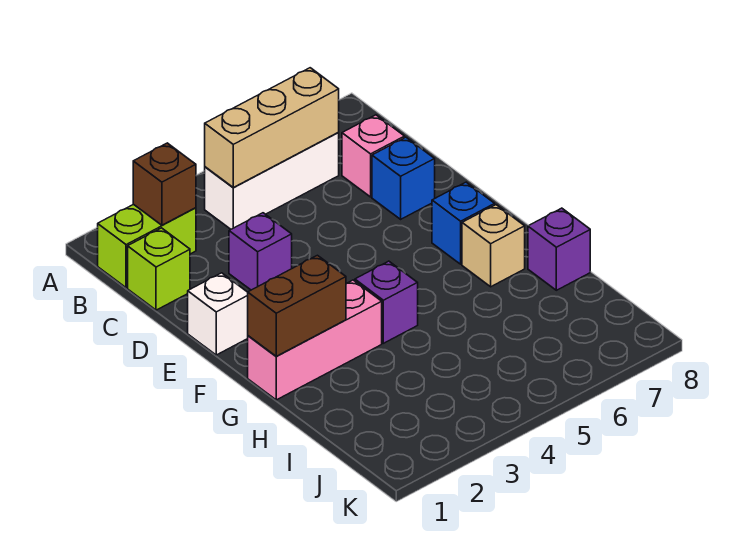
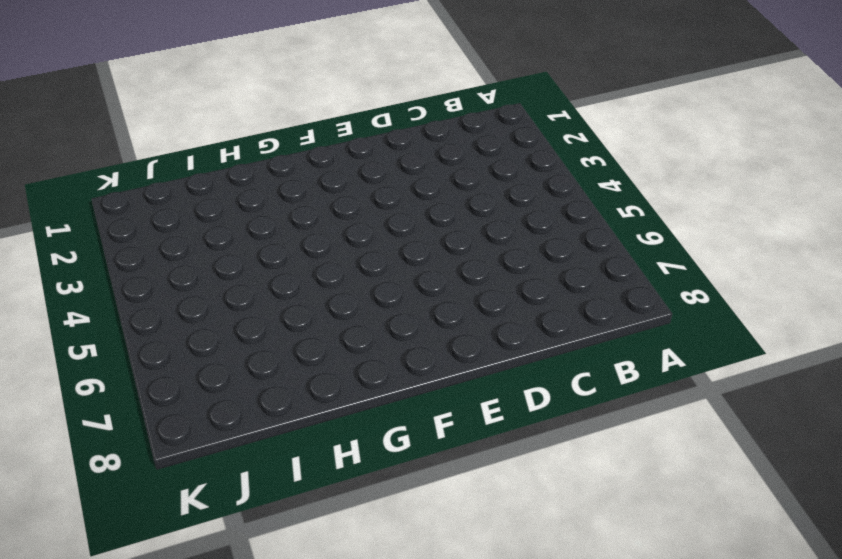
none -> lime 1x2 brick [98,204,196,288]
none -> white 1x3 brick [205,132,339,229]
none -> lime 1x1 brick [128,228,190,310]

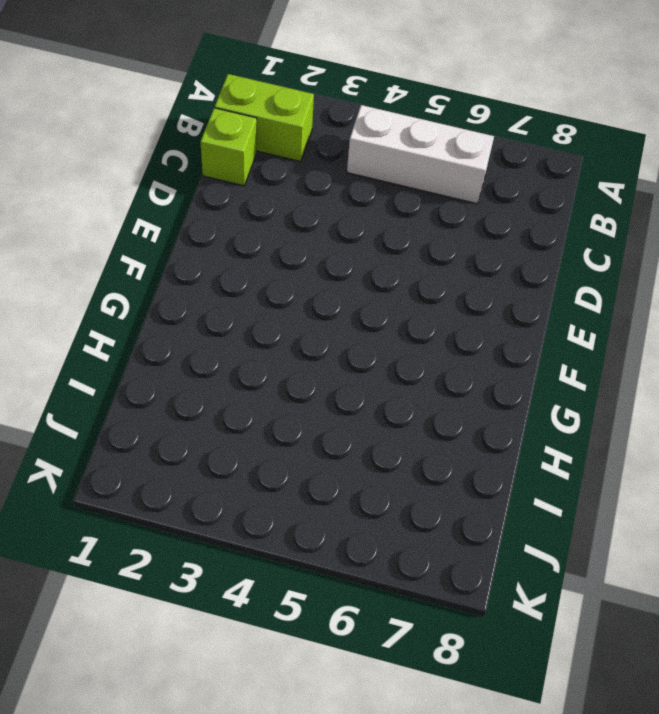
none -> pink 1x1 brick [342,115,405,197]
none -> purple 1x1 brick [229,213,292,290]
none -> blue 1x1 brick [372,137,435,219]

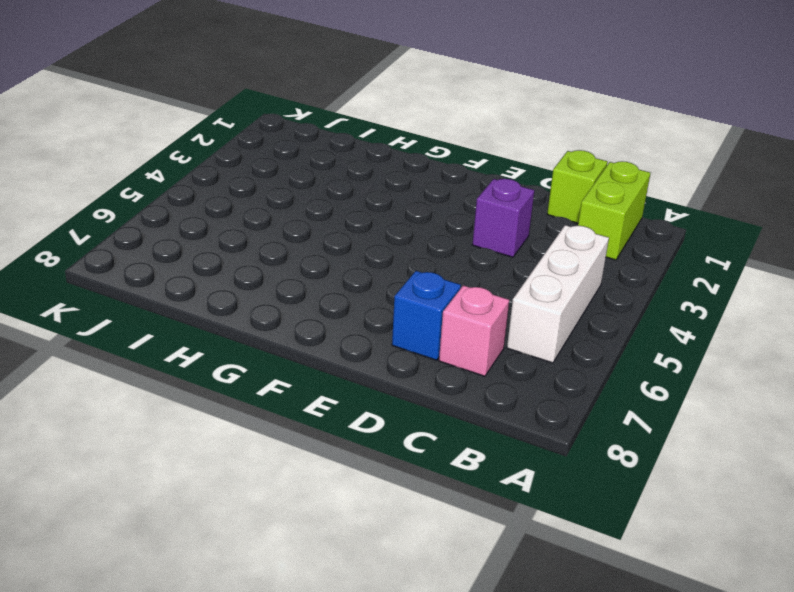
none -> white 1x1 brick [188,273,248,355]
none -> blue 1x1 brick [432,182,495,264]
none -> pink 1x3 brick [248,280,382,400]

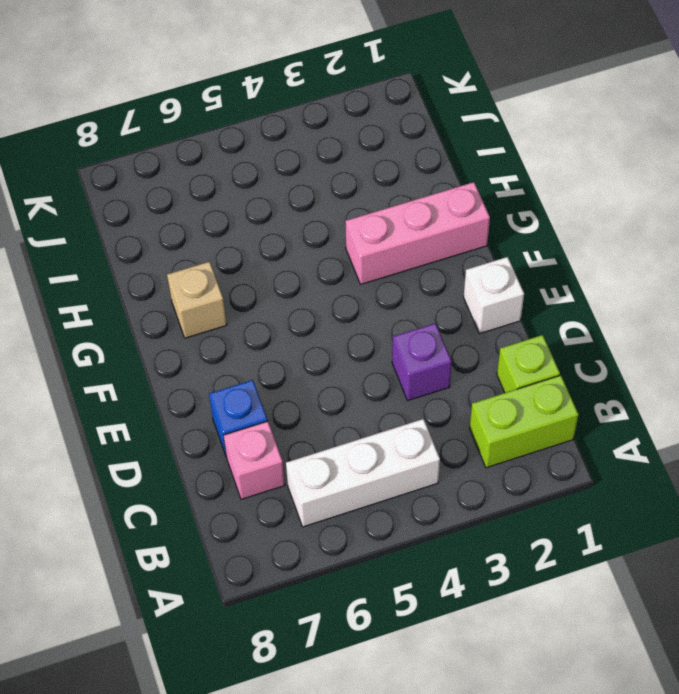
none -> blue 1x1 brick [432,182,495,264]
none -> purple 1x1 brick [355,261,418,343]
none -> purple 1x1 brick [528,208,590,290]

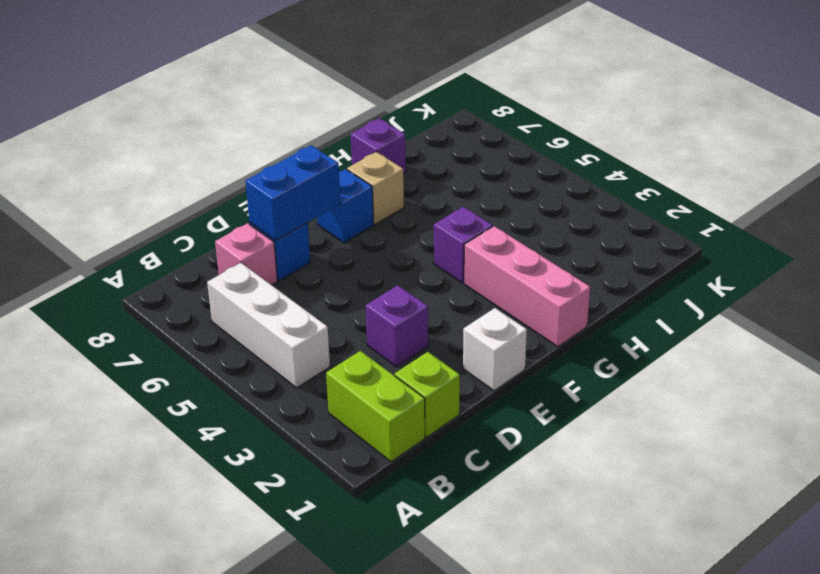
blue 1x2 brick [245,145,340,240] -> none
none -> brown 1x1 brick [133,143,196,225]
none -> tan 1x3 brick [205,68,339,187]
none -> brown 1x2 brick [248,255,346,356]

